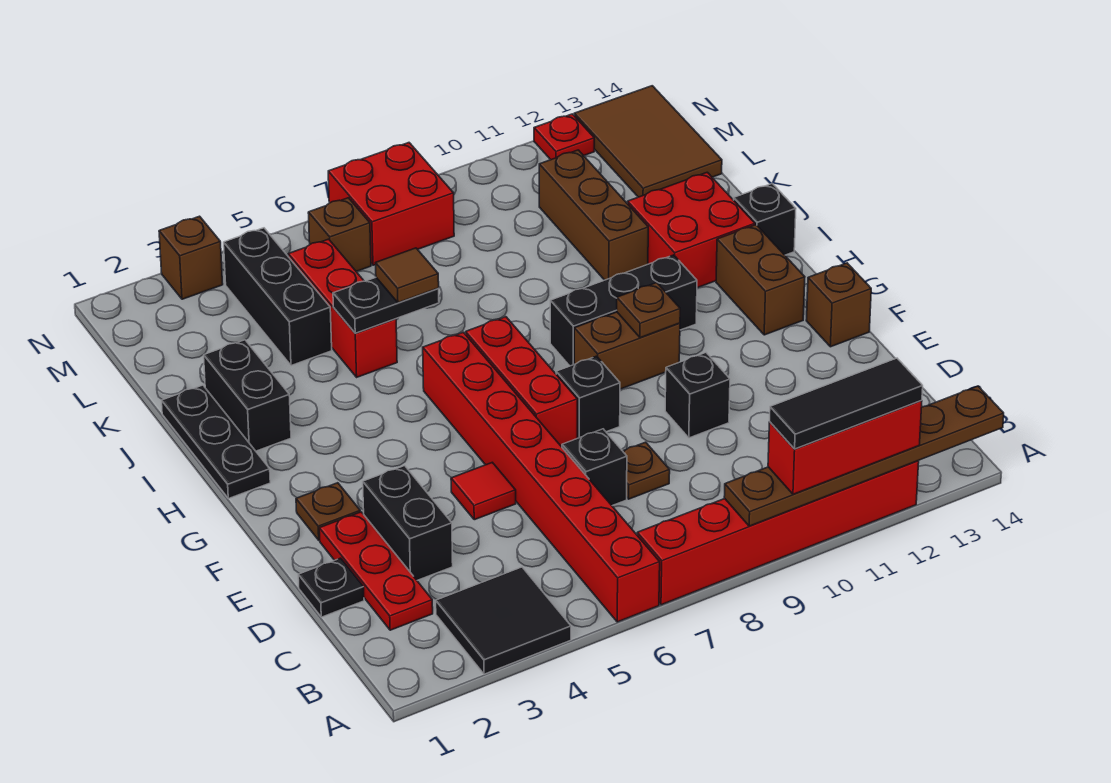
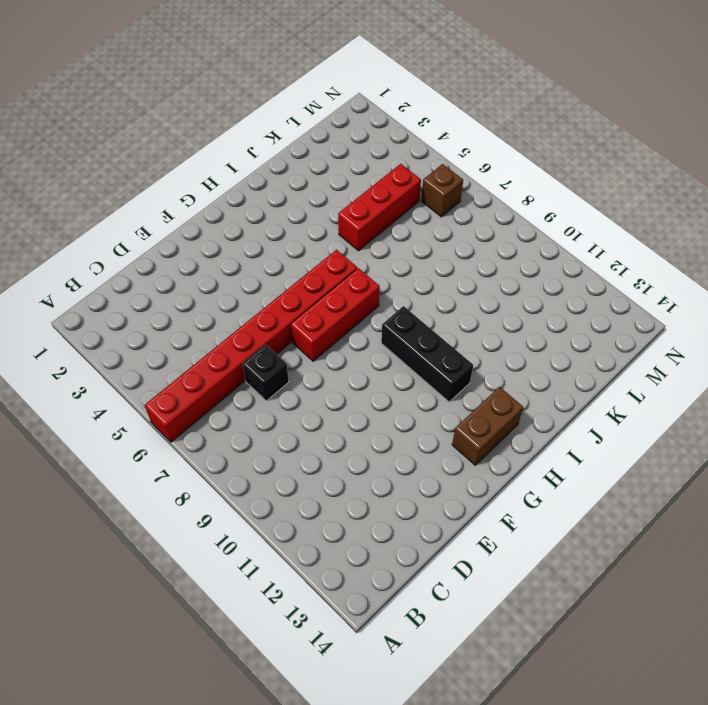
none -> black 2x2 tile [436,567,571,674]
none -> red 1x6 brick [637,461,919,605]
none -> red 1x3 plate [319,512,433,630]
none -> black 1x1 plate [298,558,364,617]

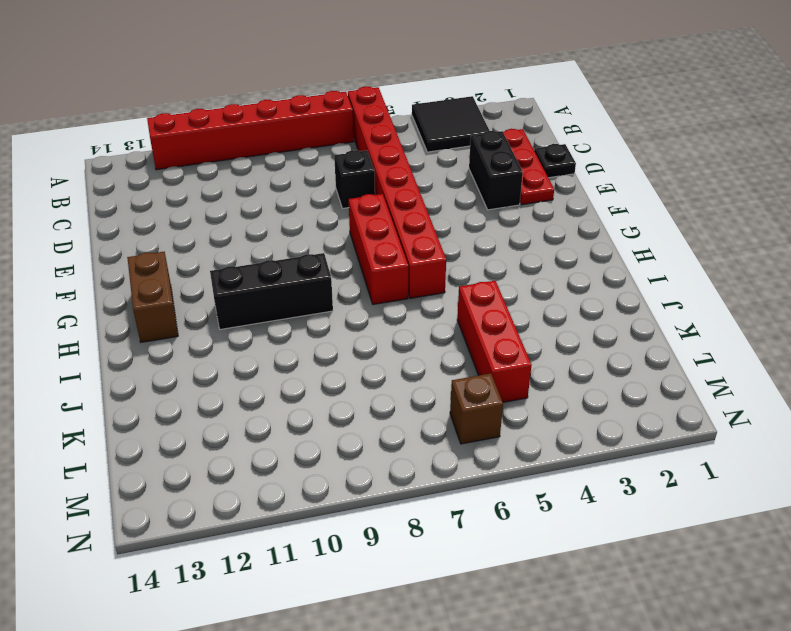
none -> brown 1x1 plate [623,442,670,499]
none -> red 1x1 tile [451,462,516,520]
none -> black 1x1 brick [665,353,730,438]
none -> brown 1x1 plate [296,483,360,540]

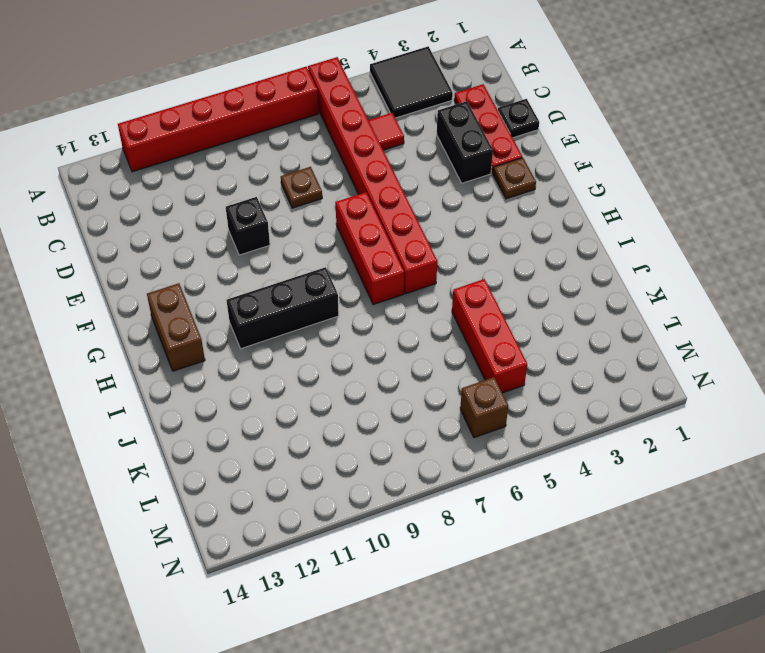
red 1x1 tile [369,113,404,150] -> red 1x1 tile moved to [451,462,516,520]
none -> black 1x1 brick [562,429,627,506]
none -> black 1x1 brick [556,356,620,438]
none -> brown 1x1 brick [806,263,871,347]
none -> brown 1x2 brick [574,312,680,389]

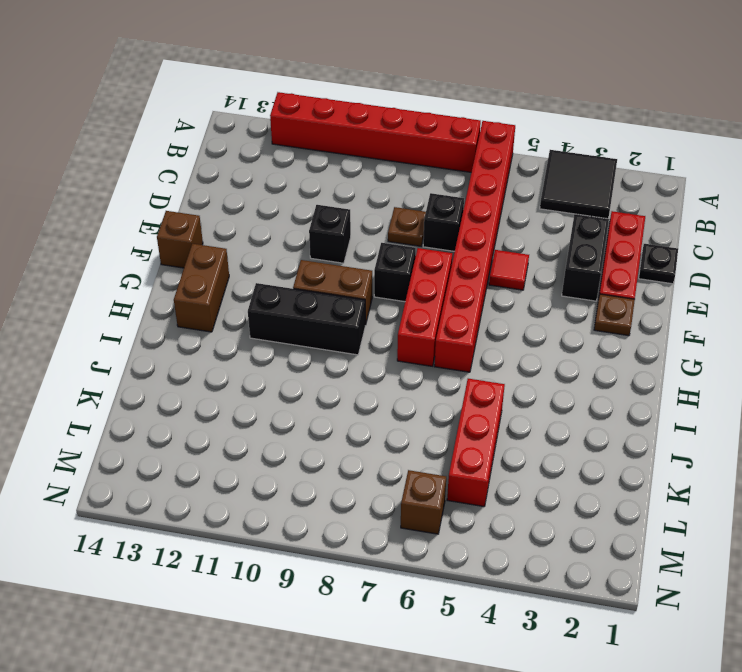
none -> black 1x3 plate [162,385,270,499]
none -> black 1x2 brick [204,340,291,451]
none -> red 2x2 brick [628,172,755,288]
none -> black 1x1 brick [734,184,796,255]

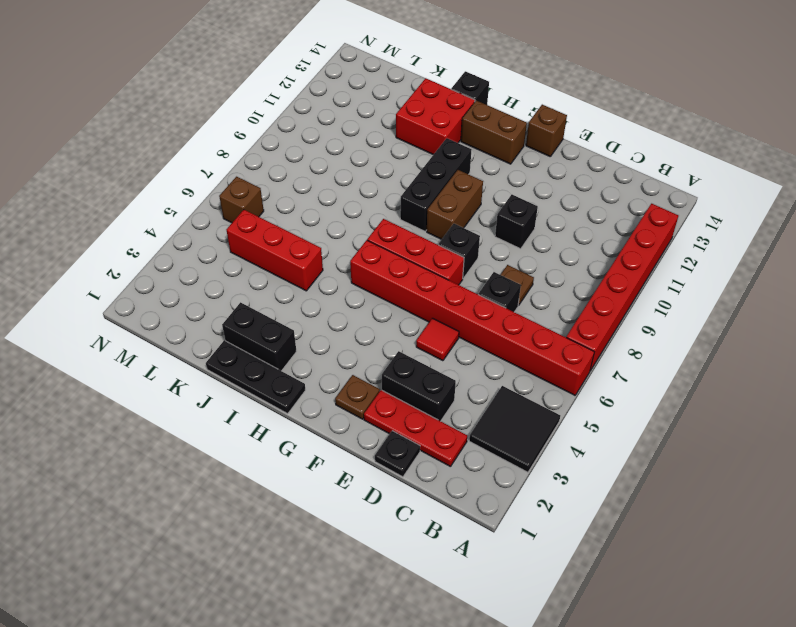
none -> brown 1x3 brick [539,150,648,280]
none -> black 1x3 brick [224,228,332,366]
none -> brown 2x3 tile [574,86,722,197]
none -> red 2x2 brick [328,143,454,265]

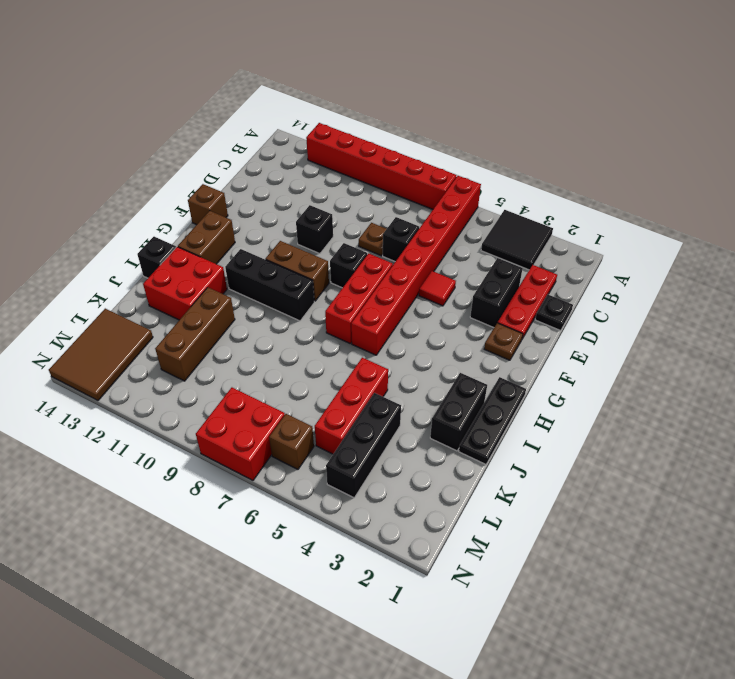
none -> brown 1x1 brick [159,216,223,299]
none -> red 1x1 plate [534,114,594,160]
none -> brown 1x6 plate [724,386,1004,526]
none -> brown 1x1 plate [617,283,680,338]

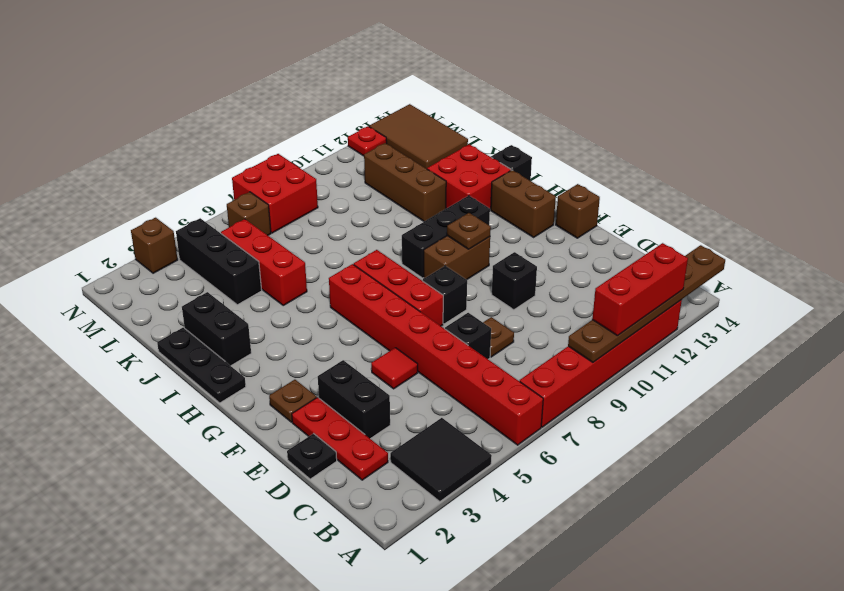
none -> black 1x2 plate [333,278,439,333]
none -> brown 1x1 tile [376,248,439,303]
none -> black 1x3 tile [770,358,923,449]

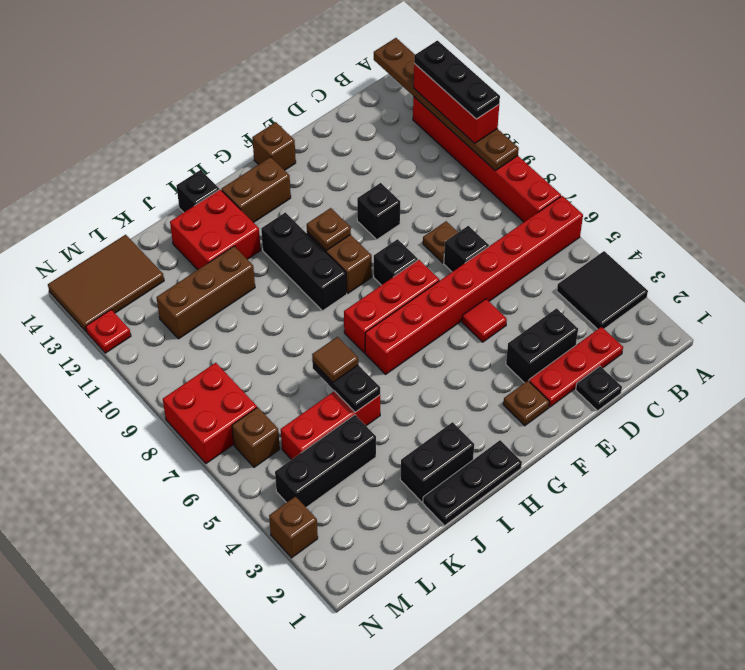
black 1x3 plate [414,41,500,119] -> black 1x3 tile [770,358,923,449]

